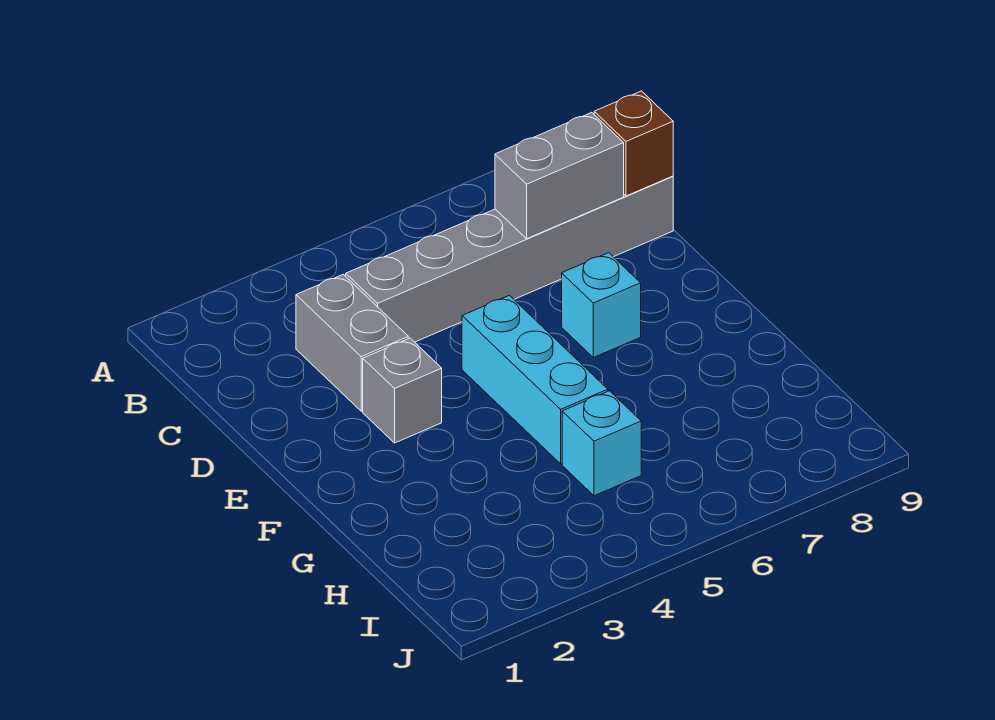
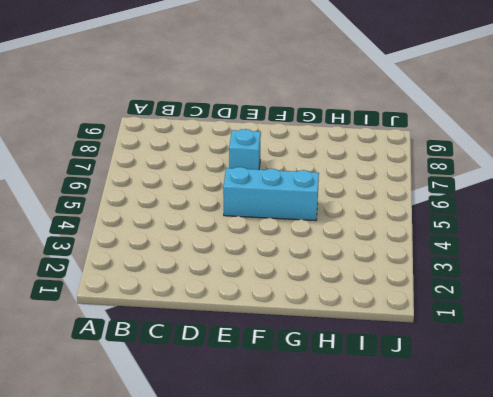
none -> grey 1x2 brick [296,274,408,411]
none -> grey 1x6 brick [346,176,673,342]

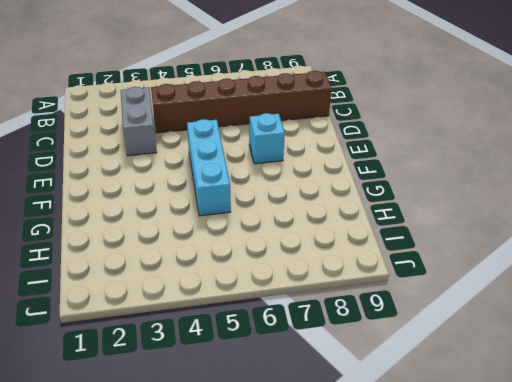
brown 1x6 brick [151,71,332,133] -> grey 1x6 brick [346,176,673,342]
none -> grey 1x1 brick [363,338,442,443]
none -> cyan 1x1 brick [562,391,641,496]

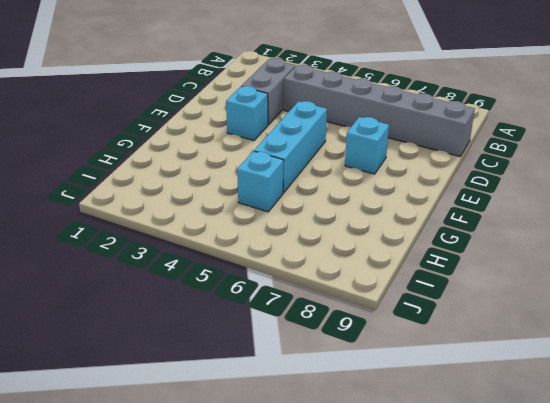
cyan 1x1 brick [226,86,268,141] -> grey 1x1 brick [363,338,442,443]
none -> grey 1x2 brick [495,112,624,239]
none -> brown 1x1 brick [594,91,673,196]

